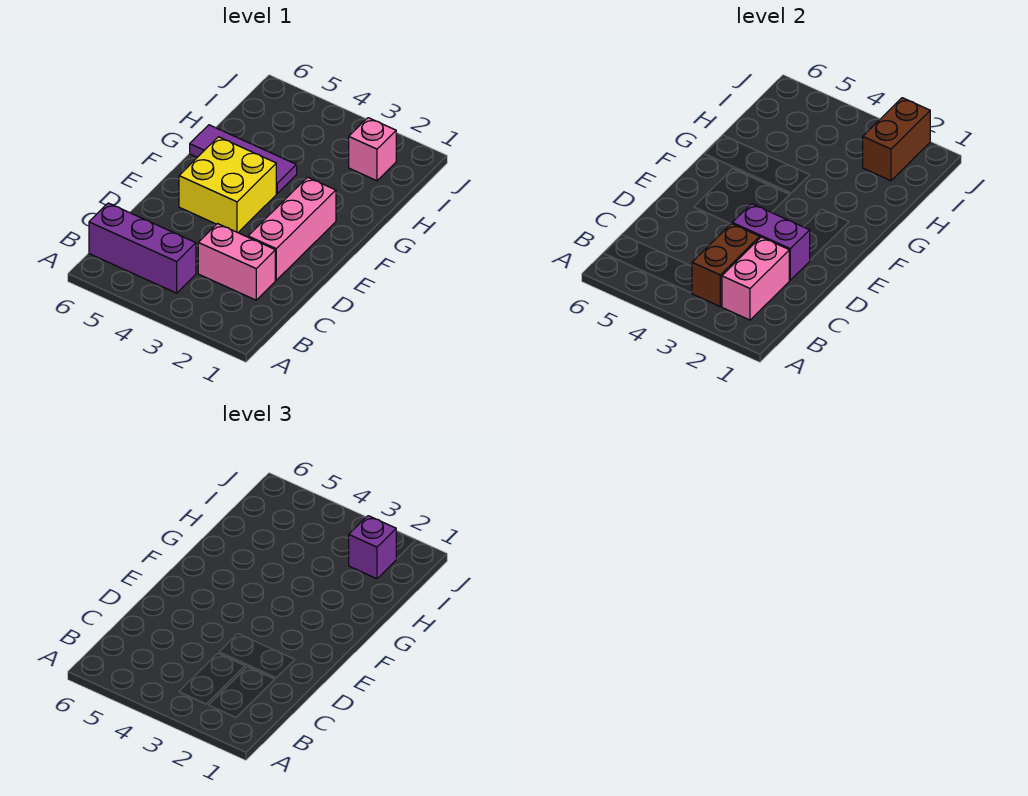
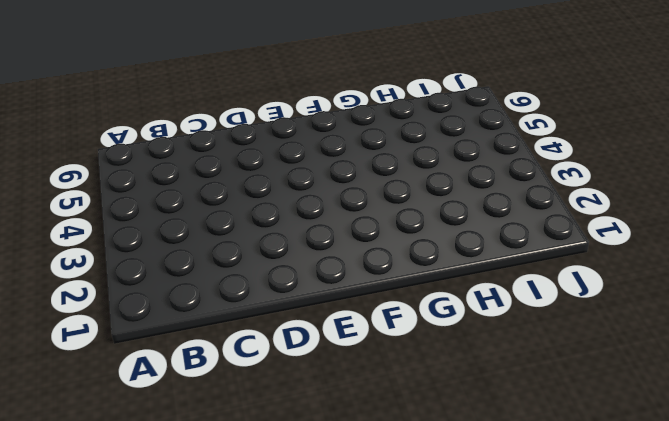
none -> purple 1x3 brick [89,203,196,293]
none -> pink 1x2 brick [198,224,275,300]

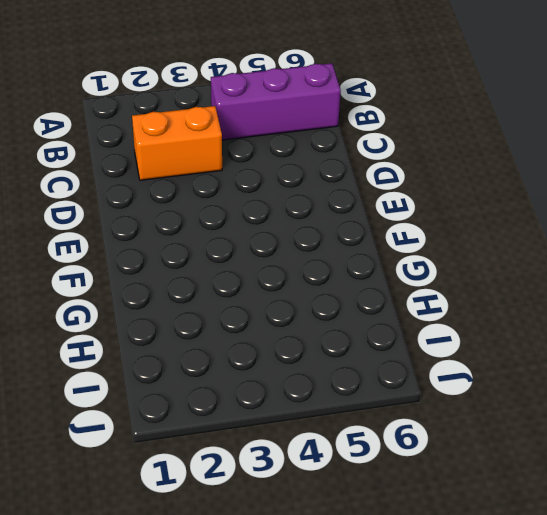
orange 1x2 brick [132,106,222,180] -> pink 1x2 brick [198,224,275,300]
none -> pink 1x3 brick [248,177,336,280]
none -> yellow 2x2 brick [179,137,276,233]

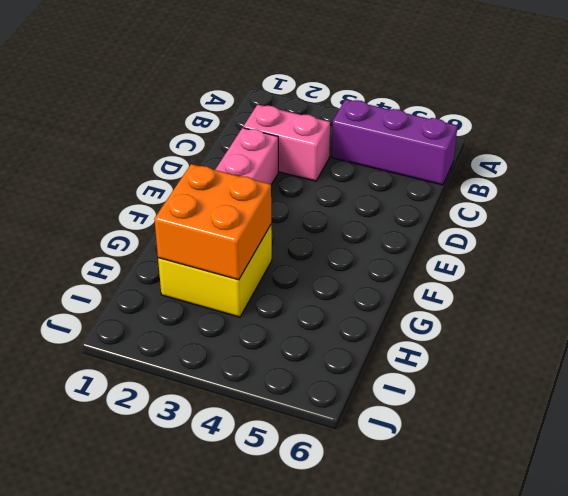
yellow 2x2 brick [158,225,272,317] -> yellow 2x2 brick moved to [179,137,276,233]
orange 2x2 brick [154,164,271,280] -> none
none -> purple 1x3 tile [190,125,297,193]
none -> pink 1x1 brick [349,118,396,181]

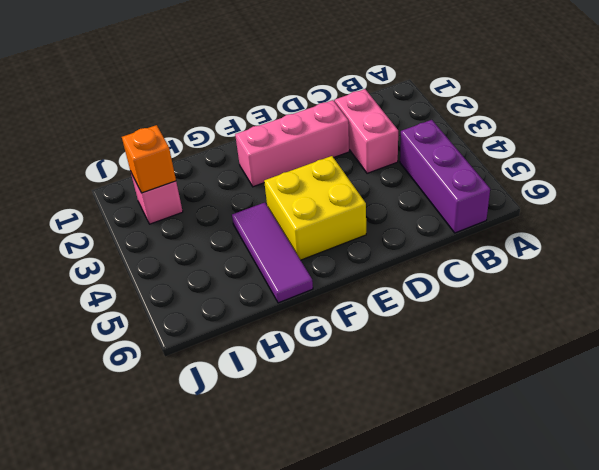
orange 1x1 brick [122,125,176,193] -> brown 1x2 brick [863,98,930,181]
none -> pink 1x2 brick [722,237,789,320]
none -> brown 1x2 brick [692,224,760,306]

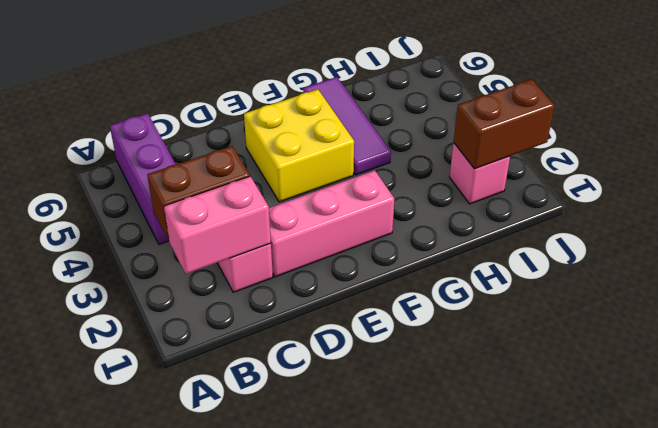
none -> purple 1x2 brick [732,204,810,280]
none -> purple 1x1 brick [349,516,396,579]

